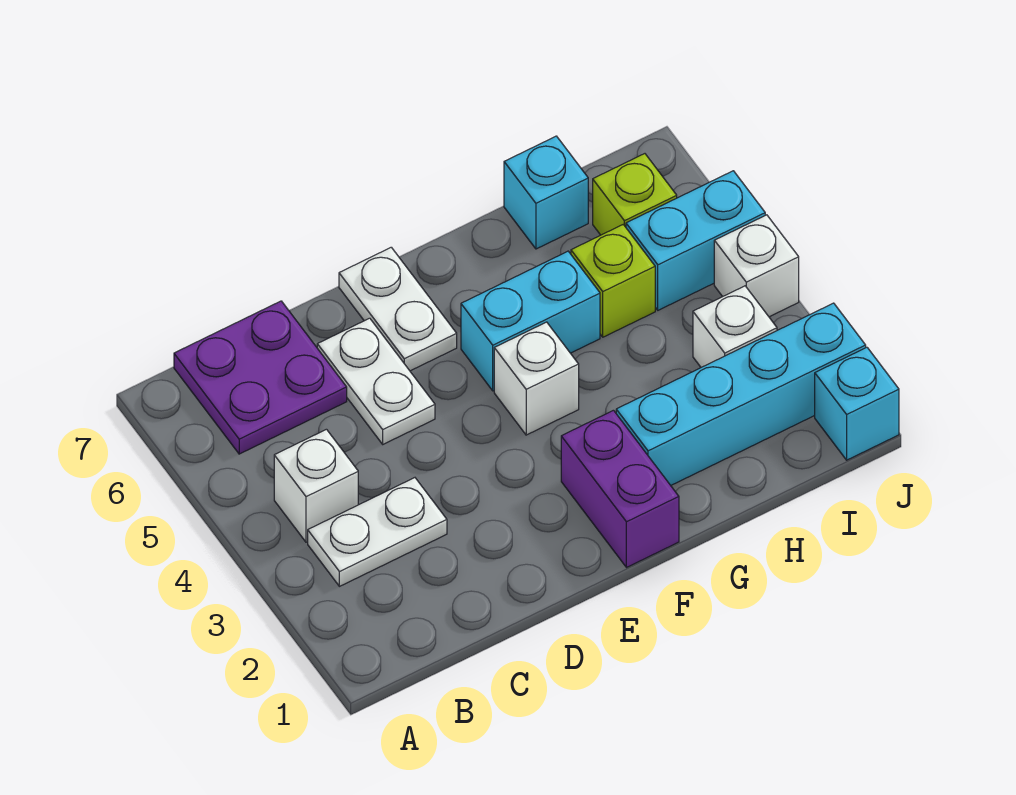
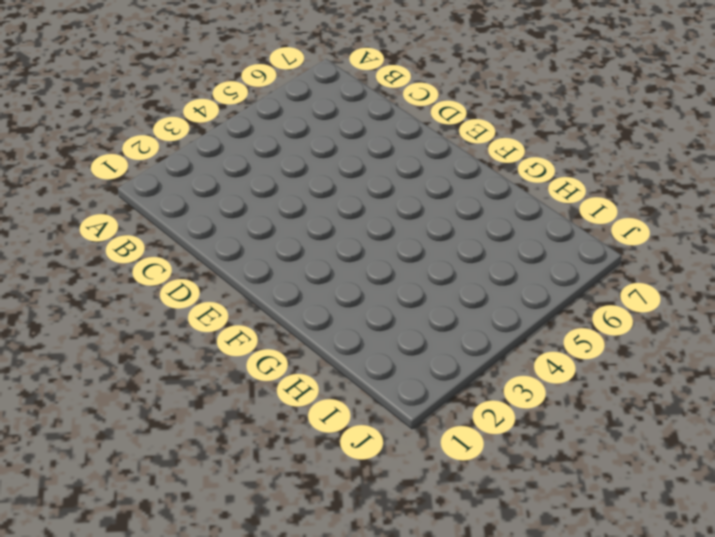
none -> white 1x2 plate [308,478,447,586]
none -> white 1x1 brick [274,429,358,542]
none -> purple 2x2 plate [174,301,347,454]

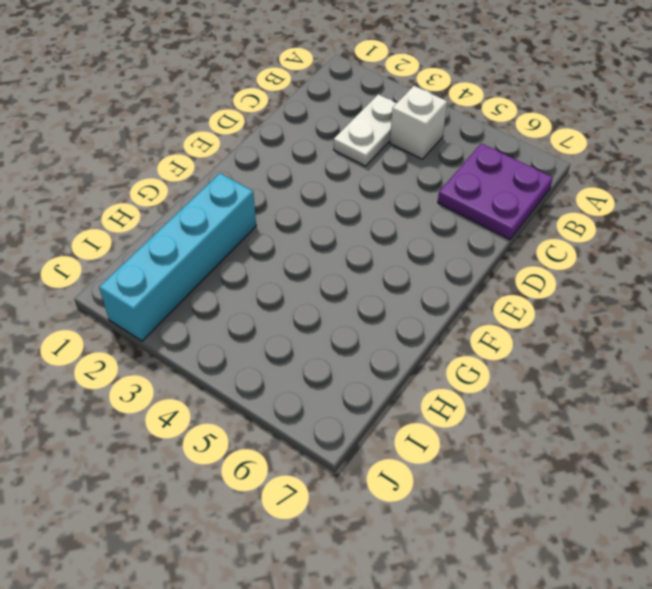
none -> white 1x2 plate [317,318,435,444]
none -> white 1x2 plate [339,247,457,371]
none -> purple 1x2 brick [561,410,679,567]

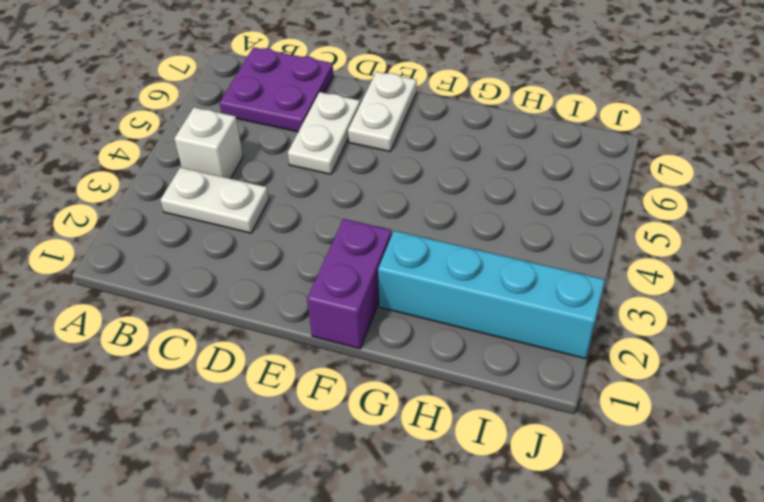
none -> white 1x1 brick [494,322,579,435]
none -> cyan 1x2 brick [461,251,600,391]
none -> lime 1x1 brick [571,225,655,337]

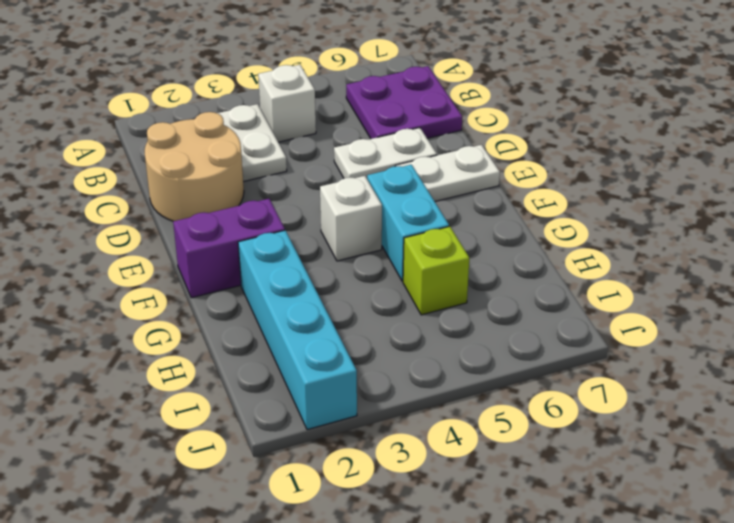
tan 2x2 round brick [145,112,244,221] -> none
none -> cyan 1x1 brick [504,136,588,249]
none -> white 1x1 brick [693,286,777,367]
none -> cyan 1x2 brick [626,171,765,310]

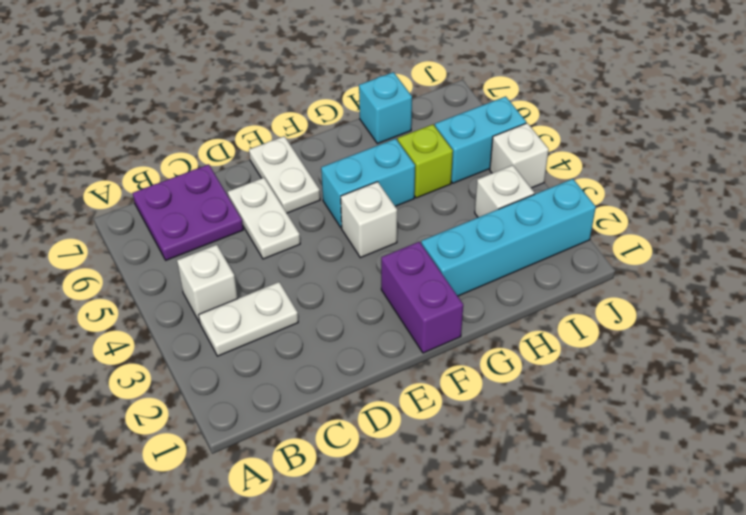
none -> lime 1x1 brick [593,154,677,235]
none -> cyan 1x1 brick [815,347,899,460]

